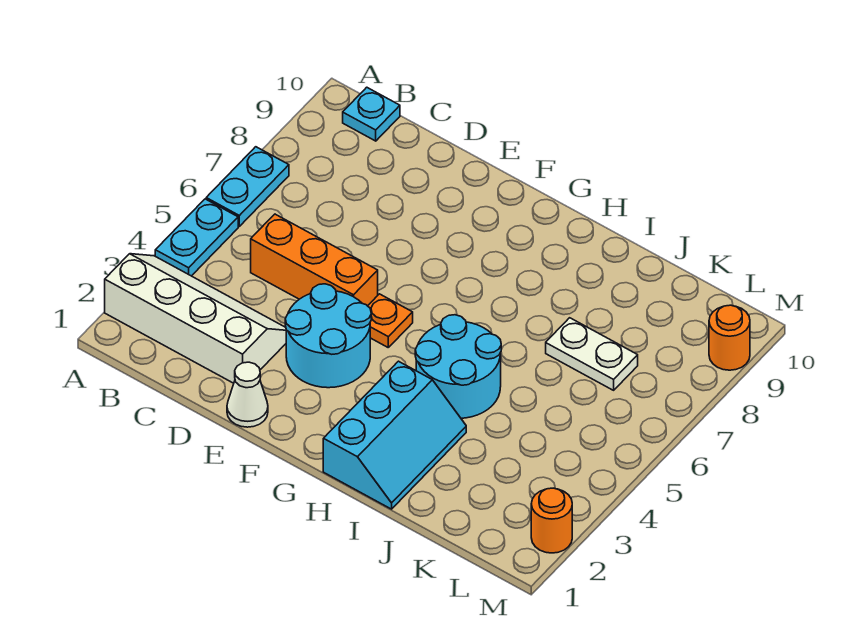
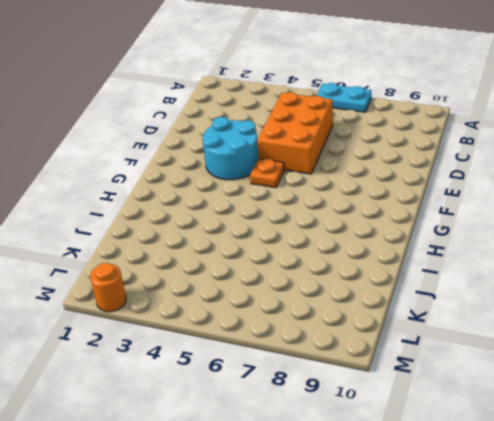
orange 2x3 brick [257,92,333,174] -> orange 1x3 brick [251,214,378,306]
none -> white 2x4 slope [105,254,286,383]
none -> cyan 1x2 plate [155,199,238,276]
none -> cyan 1x1 plate [343,87,400,141]

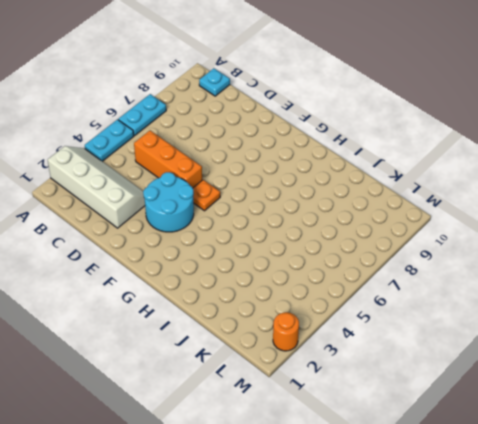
none -> white 1x1 cone [227,362,268,427]
none -> cyan 2x3 slope [323,361,466,509]
none -> cyan 2x2 round brick [415,315,501,418]

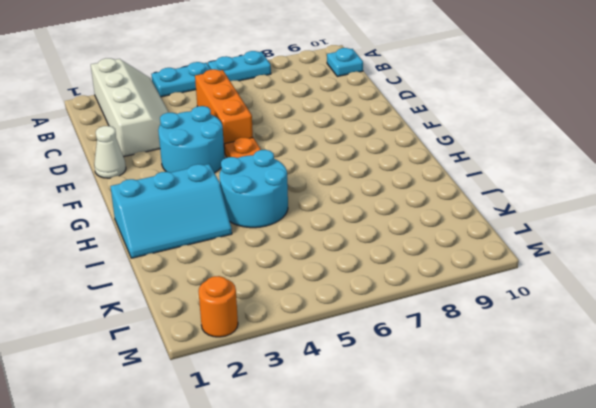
none -> white 1x2 plate [546,318,638,390]
none -> orange 1x1 round brick [709,305,750,370]

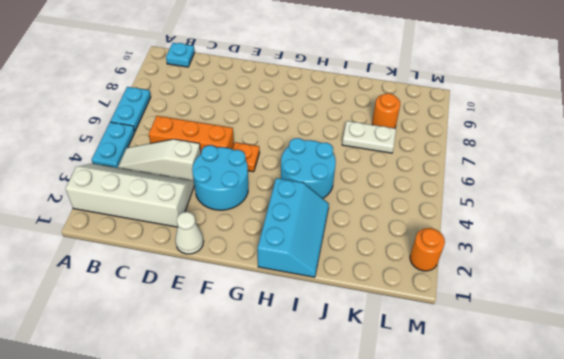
white 1x3 slope [118,139,201,181] -> none
orange 1x1 round brick [372,93,400,128] -> orange 1x1 round brick moved to [709,305,750,370]

